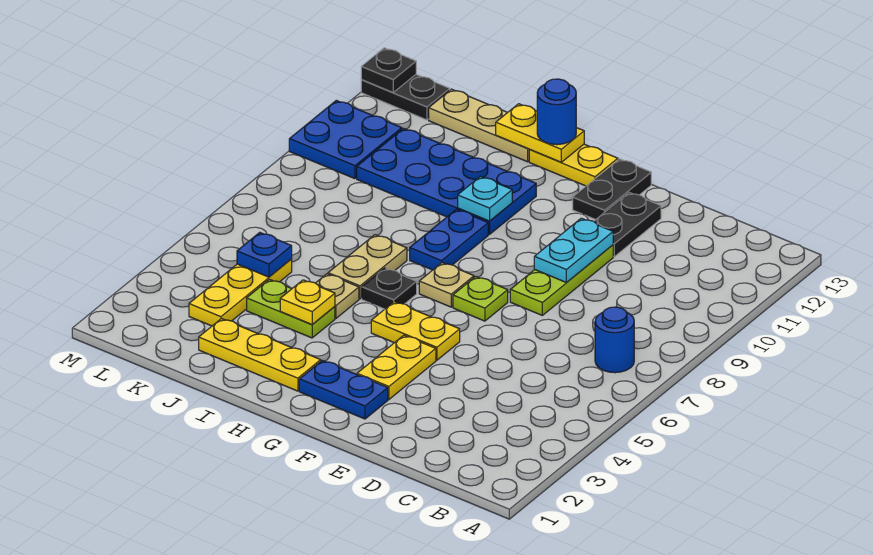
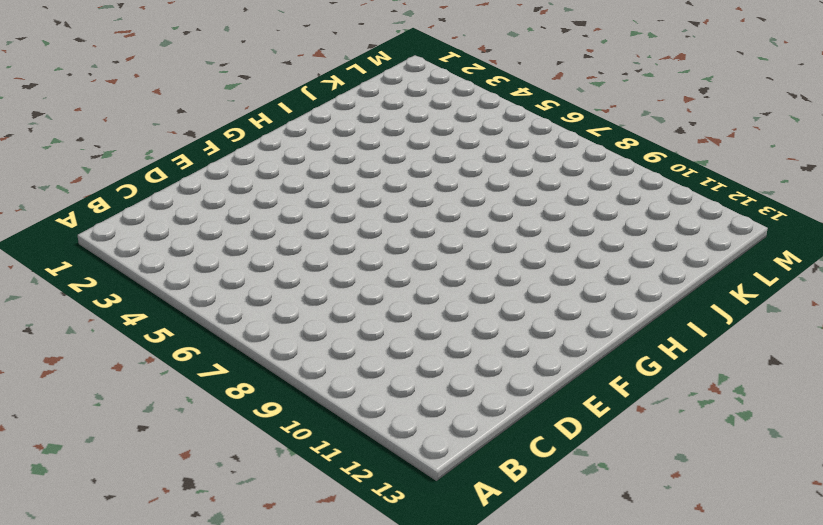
none -> blue 1x1 round brick [595,307,634,373]
none -> lime 1x3 plate [510,245,613,315]
none -> black 1x2 plate [594,193,661,257]

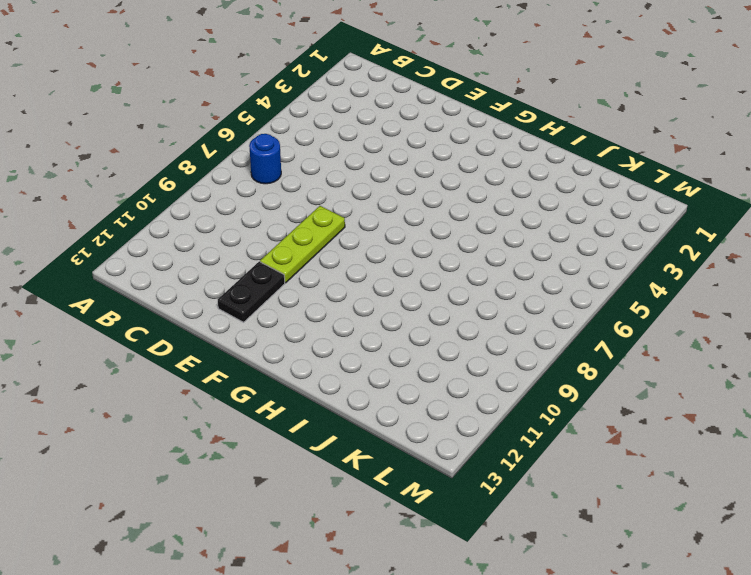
none -> blue 1x2 plate [299,360,388,419]
none -> yellow 1x2 plate [357,335,436,399]
none -> yellow 1x2 plate [371,302,460,360]

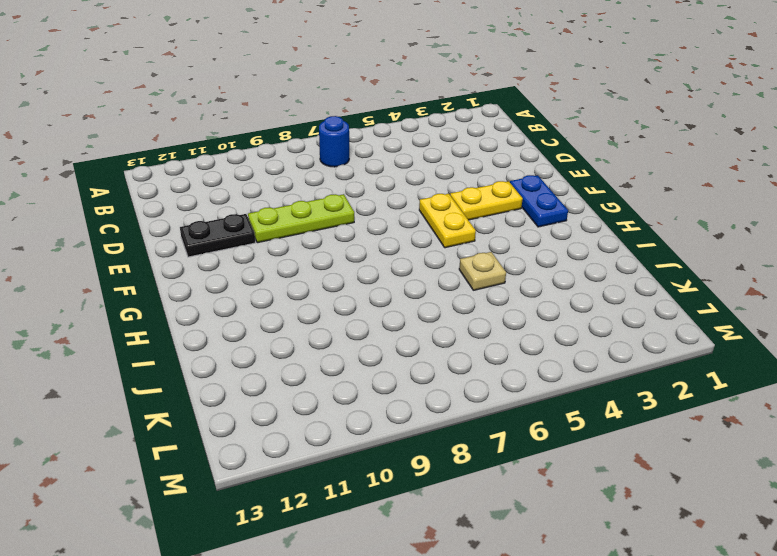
none -> lime 1x1 plate [453,277,508,321]
none -> black 1x2 plate [573,159,651,220]
none -> tan 1x1 plate [419,263,474,307]

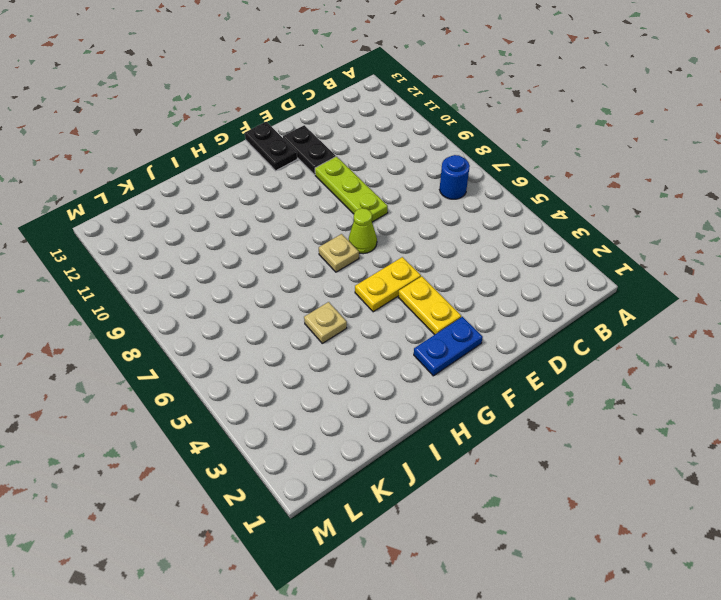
lime 1x1 cone [349,208,377,254] -> lime 1x1 plate [453,277,508,321]
none -> yellow 1x2 plate [529,144,618,186]
none -> yellow 1x3 plate [199,319,321,391]
none -> black 1x1 plate [362,268,417,309]

